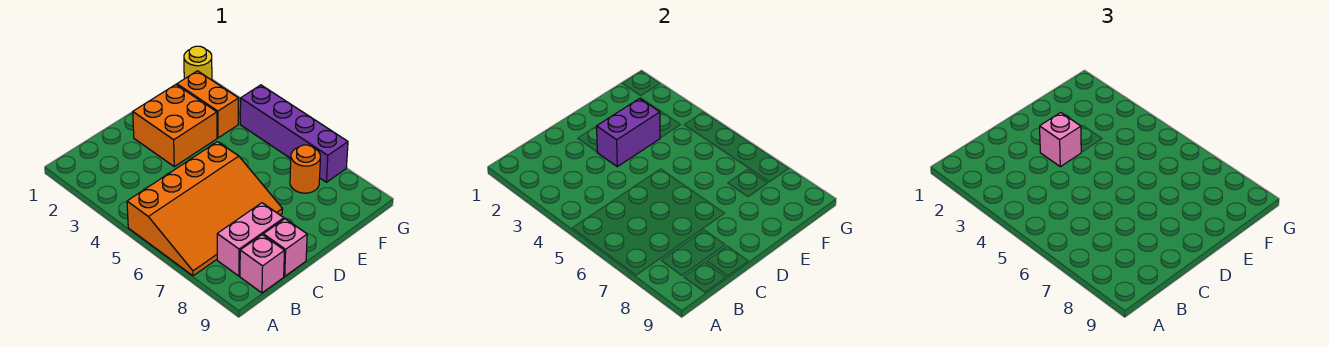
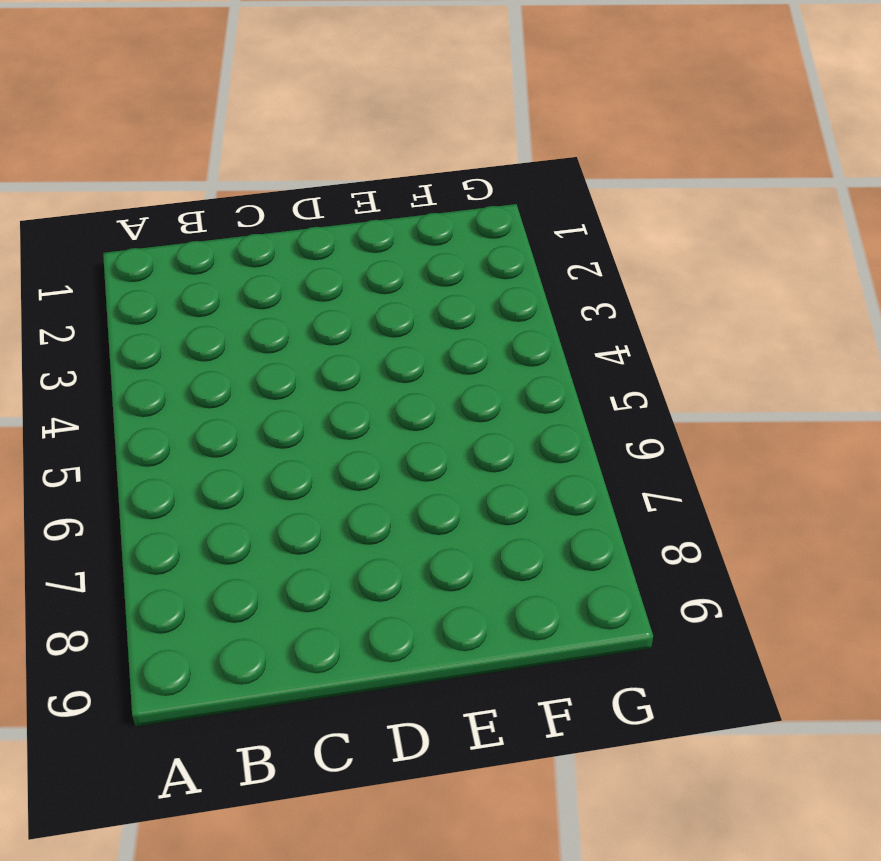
none -> orange 3x4 slope [127,142,282,276]
none -> pink 1x2 brick [217,203,284,276]

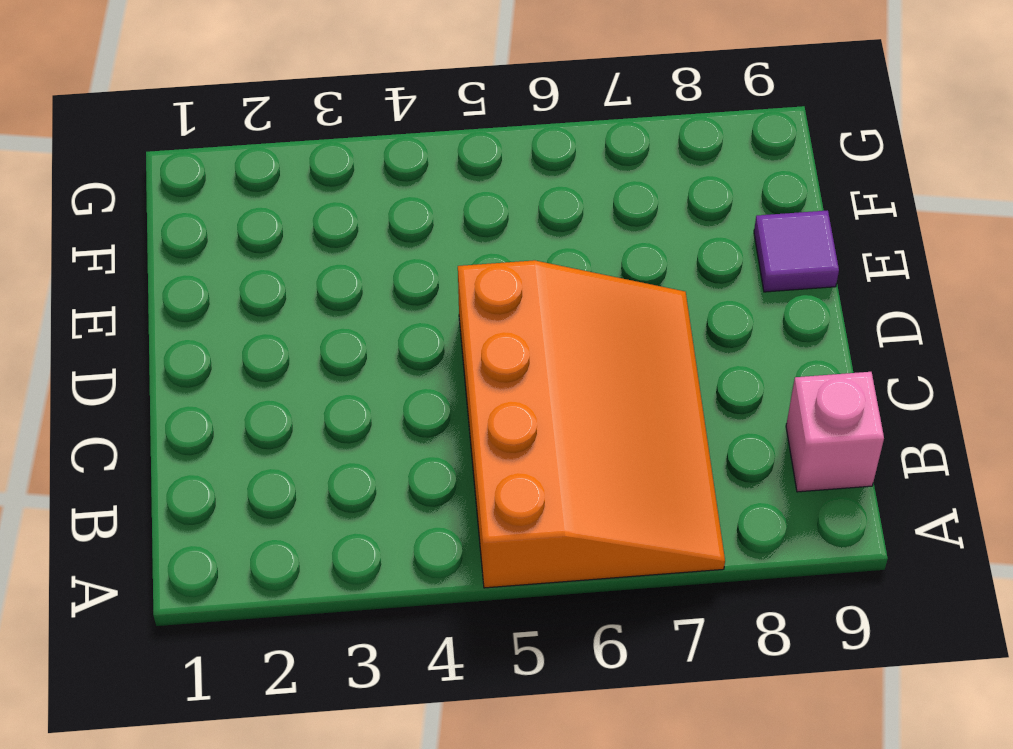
purple 1x1 tile [754,210,839,292] -> none
none -> pink 1x2 brick [217,203,284,276]
none -> pink 1x1 brick [263,219,307,276]

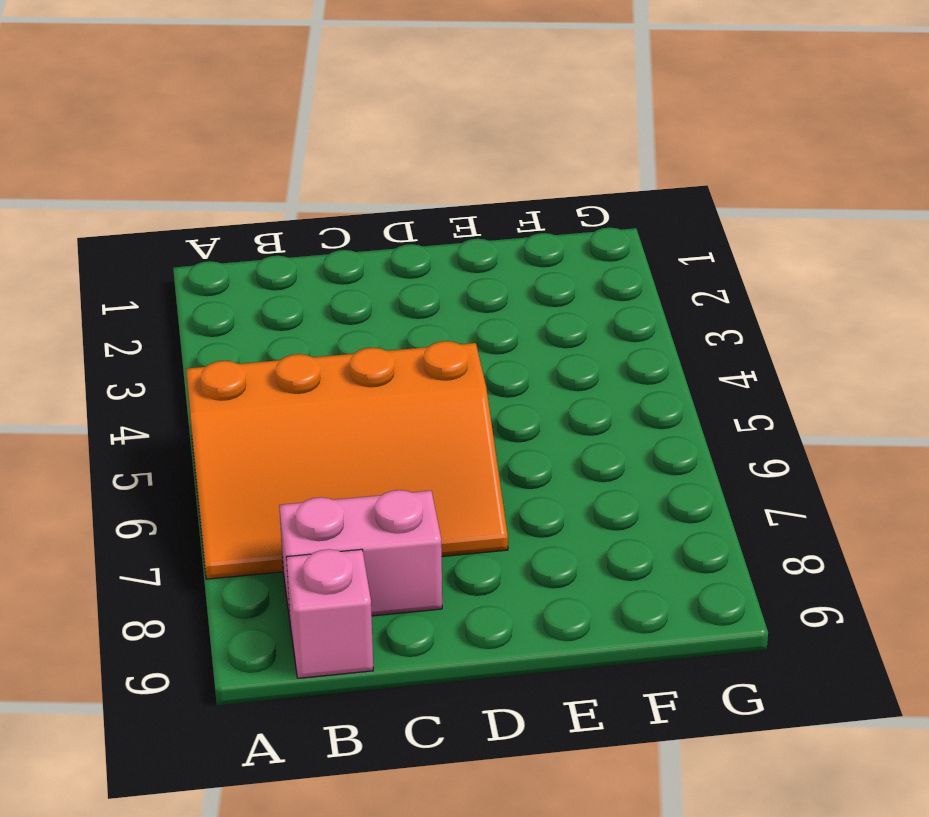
none -> pink 1x1 brick [263,219,307,276]
none -> orange 2x2 brick [133,85,217,167]

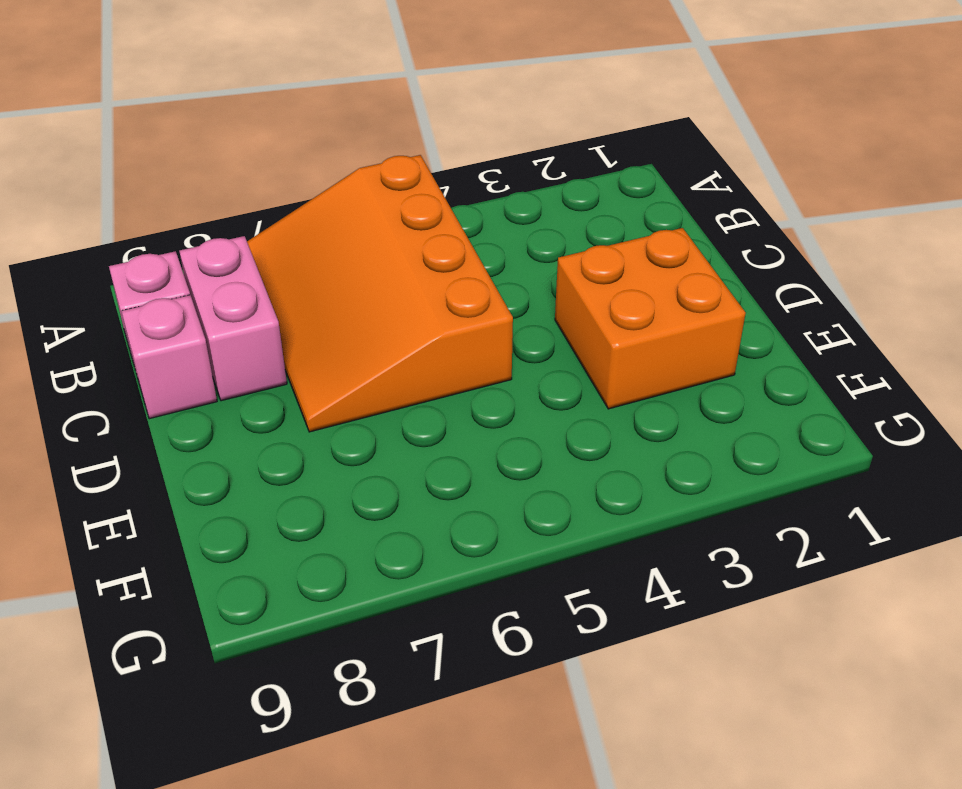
none -> orange 1x2 brick [177,71,239,138]
none -> orange 1x1 round brick [290,145,320,193]

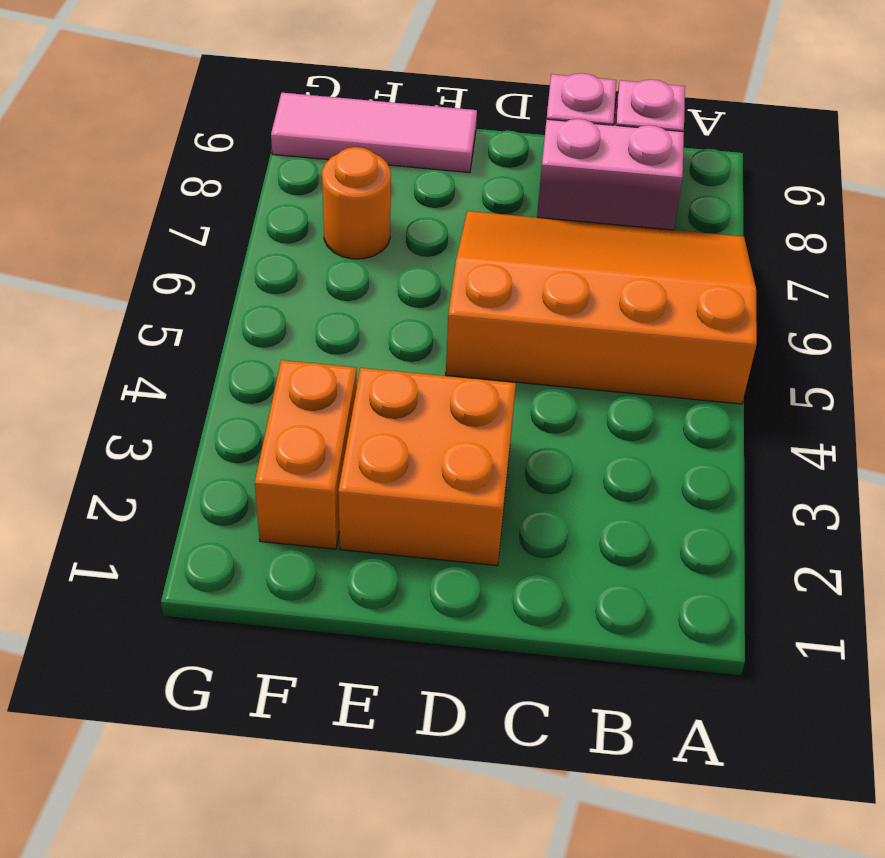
pink 1x3 tile [271,93,477,173] -> none
none -> yellow 1x1 round brick [184,46,212,80]
none -> purple 1x4 brick [240,85,348,182]

